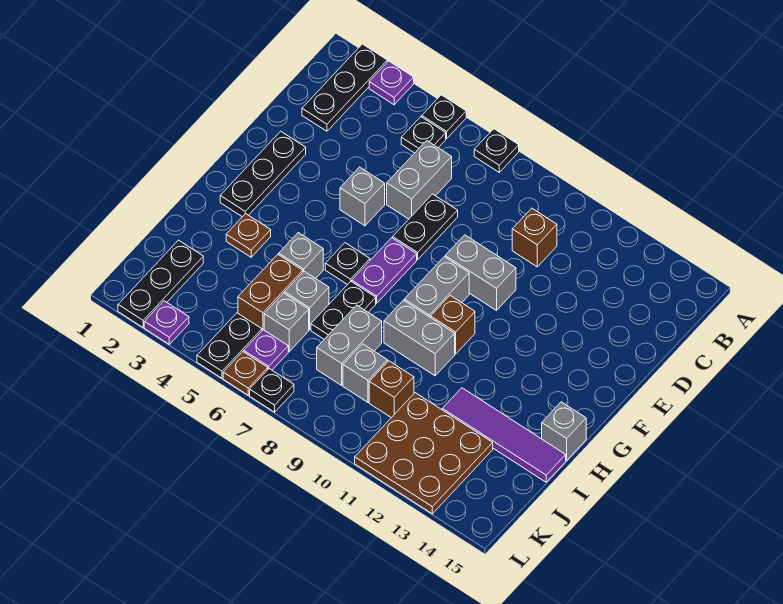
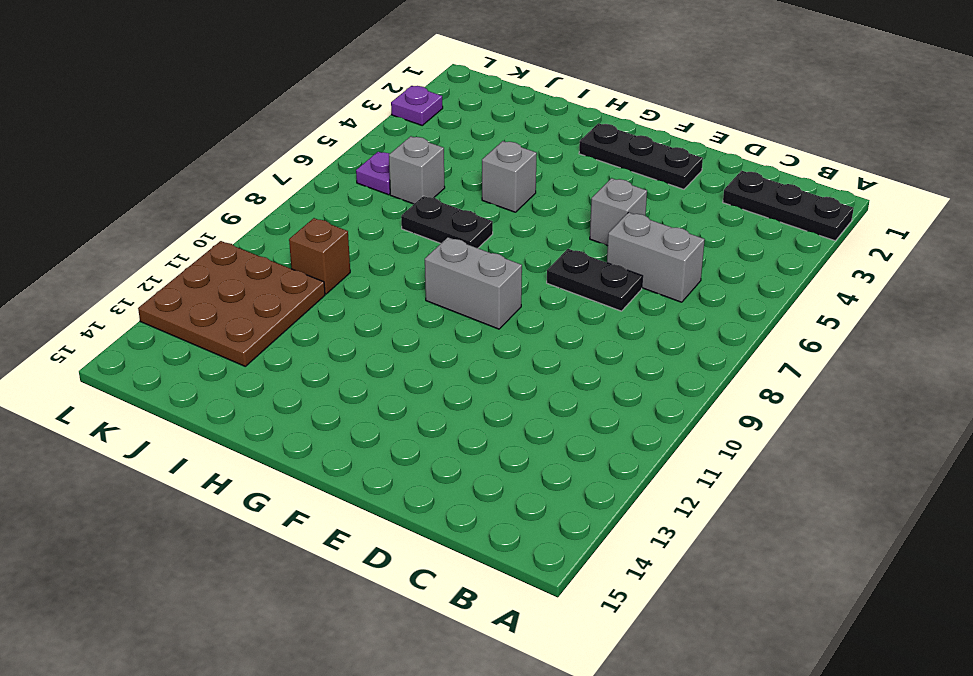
none -> purple 1x1 plate [369,61,414,105]
none -> black 1x1 plate [422,95,466,138]
none -> black 1x1 plate [474,129,519,172]
none -> black 1x1 plate [401,117,446,153]

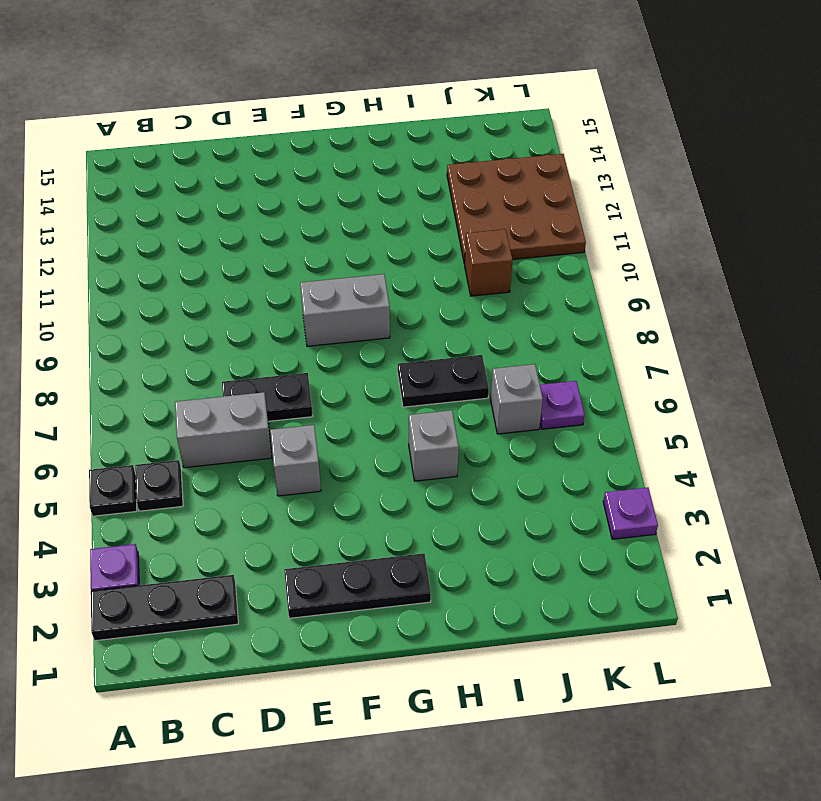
none -> black 1x1 plate [474,129,519,172]
none -> brown 1x1 brick [512,208,557,267]
none -> grey 1x2 brick [445,235,516,310]
none -> purple 1x2 plate [352,238,417,303]

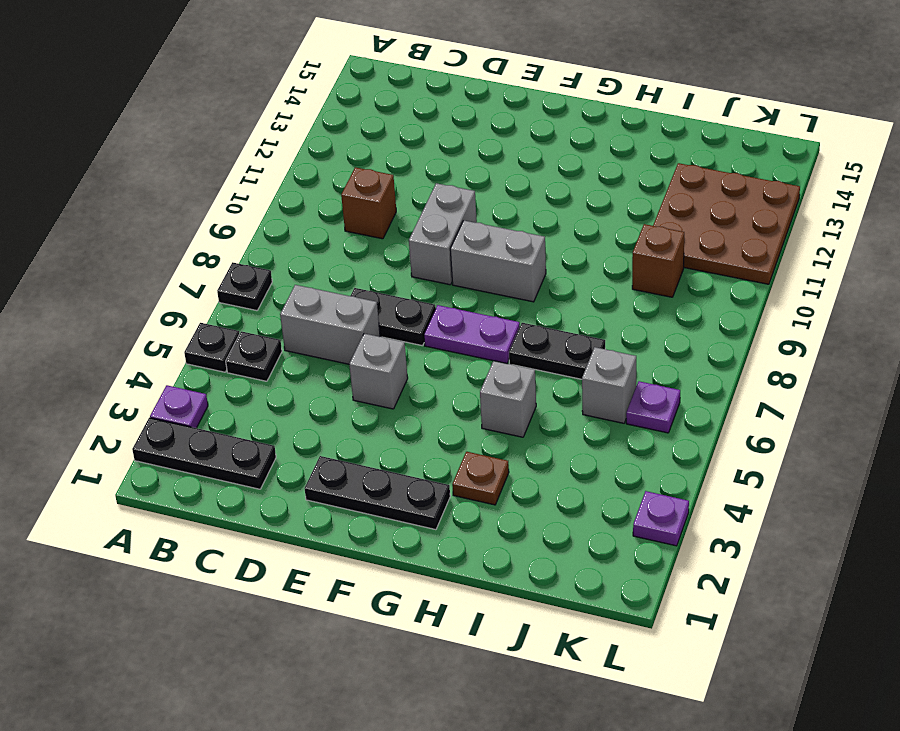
none -> black 1x1 plate [325,243,370,285]
none -> brown 1x1 brick [431,296,475,354]
none -> grey 1x2 brick [384,300,455,376]
none -> grey 1x1 brick [542,402,586,460]

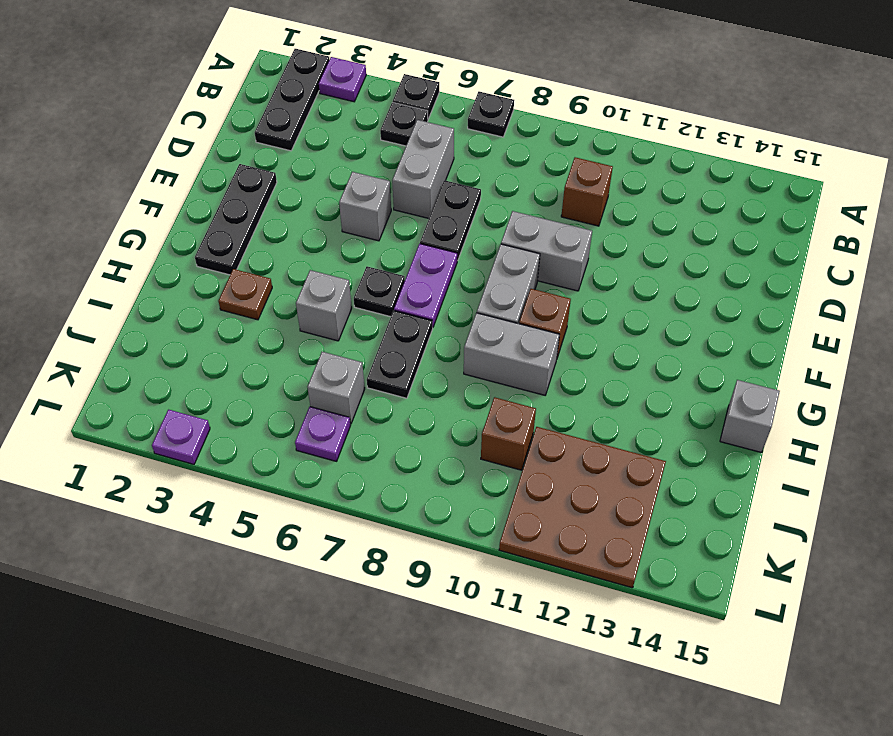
none -> brown 1x2 brick [238,255,303,330]
none -> grey 1x1 brick [285,271,329,330]
none -> grey 1x2 brick [317,305,382,385]
none -> purple 1x4 tile [442,388,566,482]

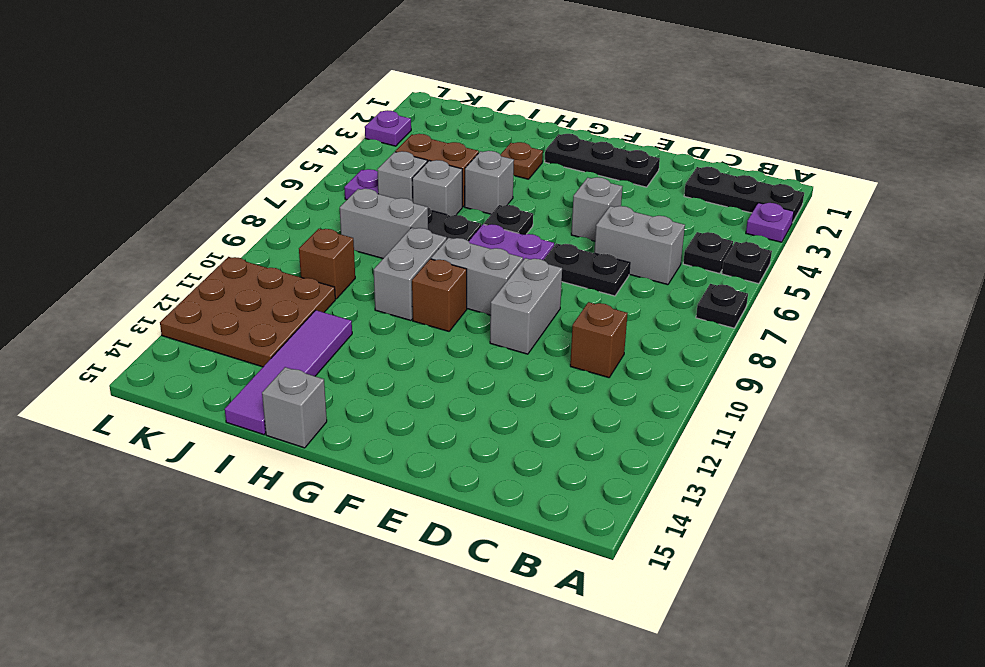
none -> black 1x3 plate [118,240,203,327]
none -> grey 1x1 brick [343,344,388,402]
none -> black 1x2 plate [197,313,262,378]
none -> brown 1x1 plate [223,352,268,395]

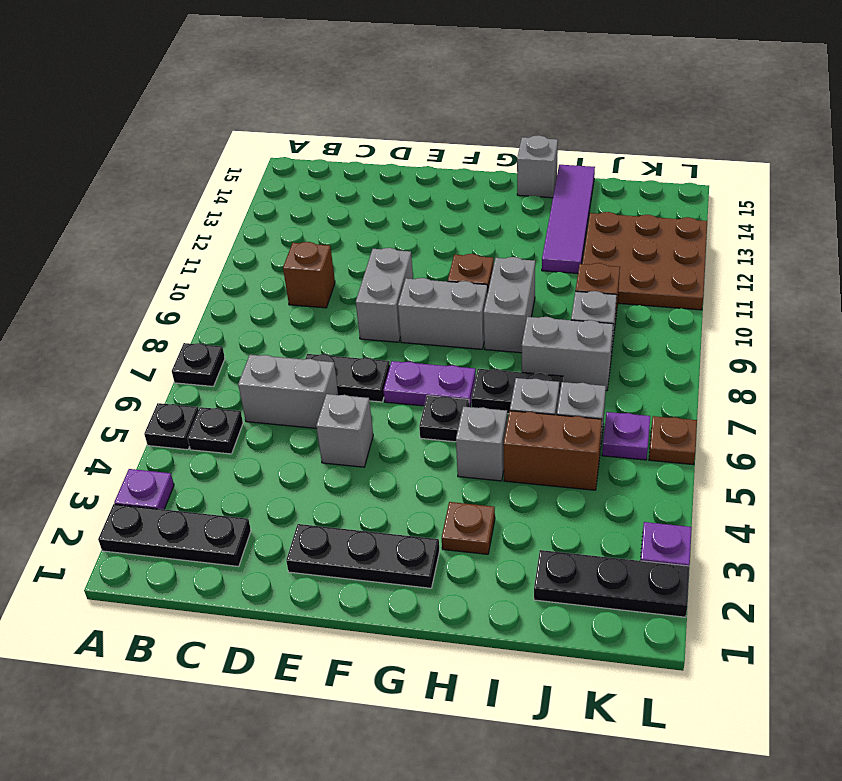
none -> black 1x2 plate [197,313,262,378]
none -> black 1x1 plate [250,369,294,412]

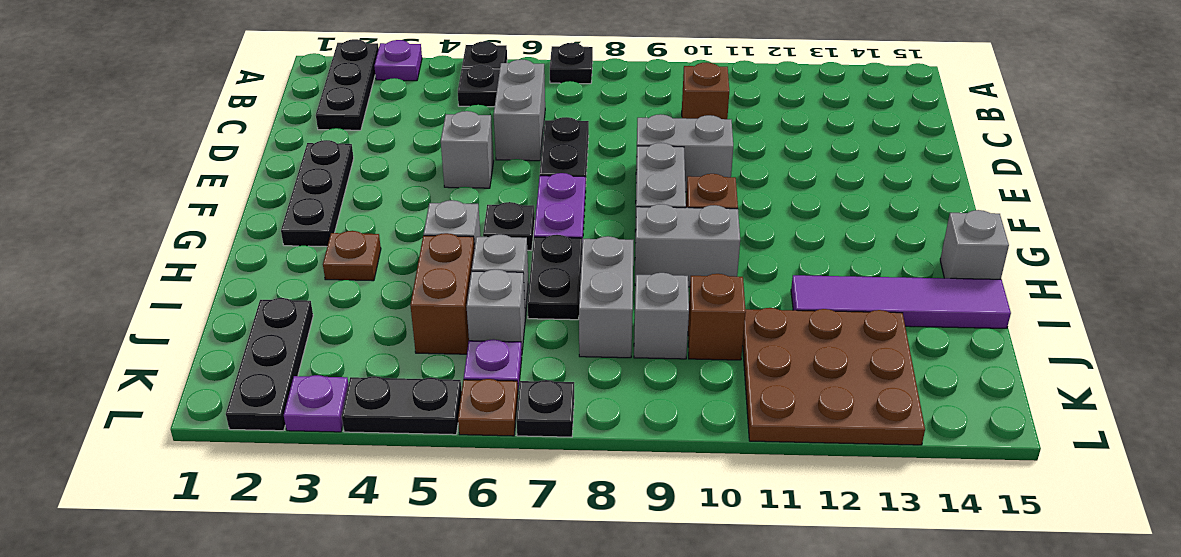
black 1x2 plate [342,376,462,435] -> black 1x2 plate turned to [197,313,262,378]

